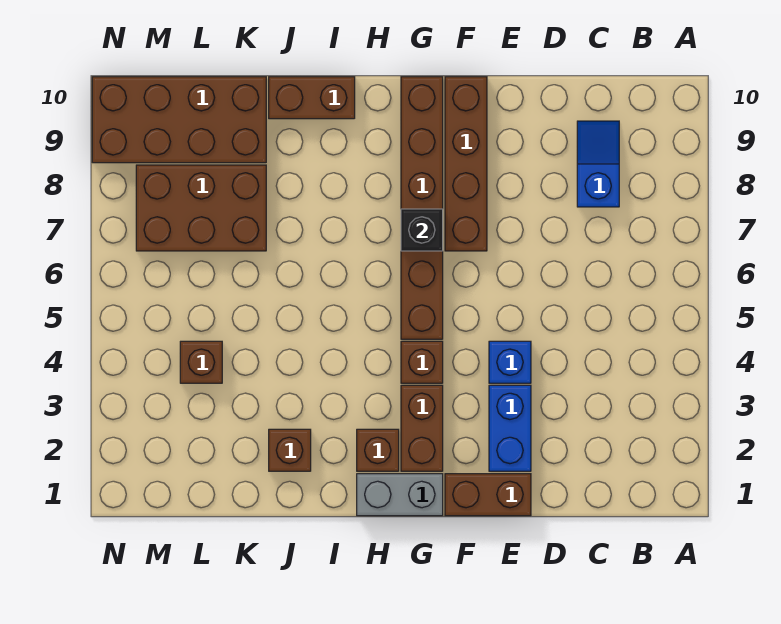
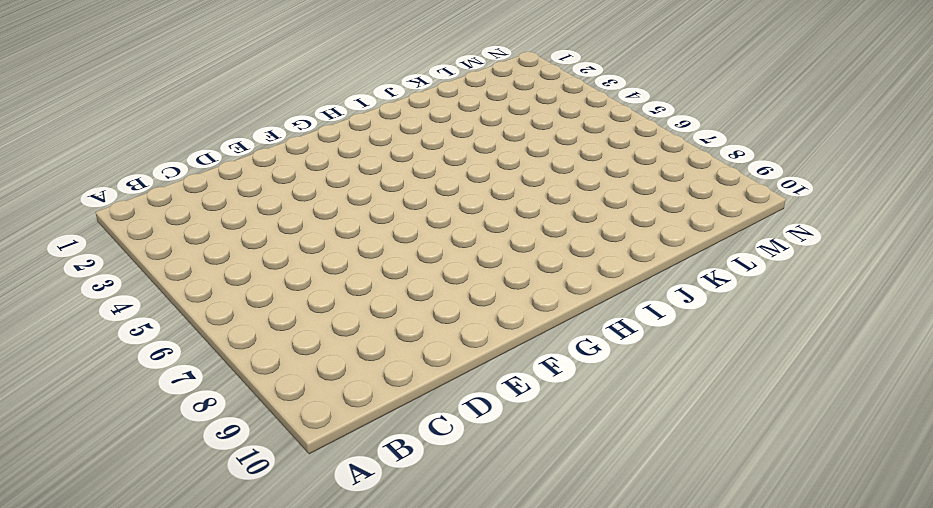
none -> blue 1x2 slope [577,121,619,207]
none -> brown 1x2 brick [445,474,531,516]
none -> blue 1x2 brick [489,385,531,471]

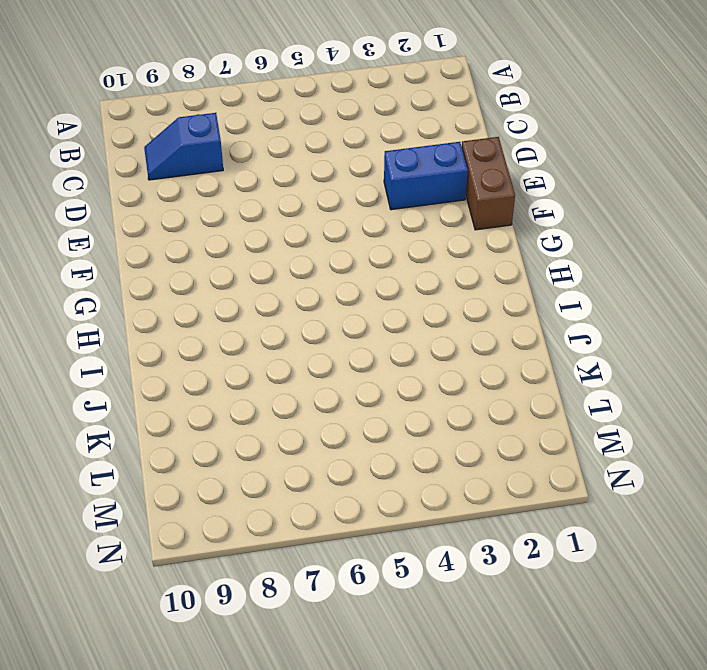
none -> blue 1x1 brick [489,341,531,383]
none -> brown 1x4 brick [445,77,487,251]
none -> grey 1x2 brick [357,474,443,516]

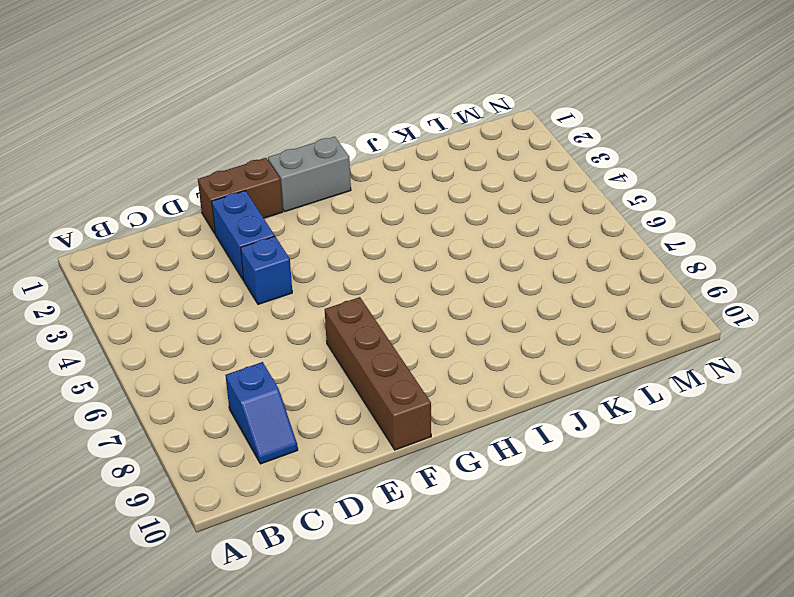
none -> brown 1x2 brick [401,385,443,471]
none -> brown 1x1 brick [401,341,443,383]
none -> brown 1x6 brick [401,77,443,339]

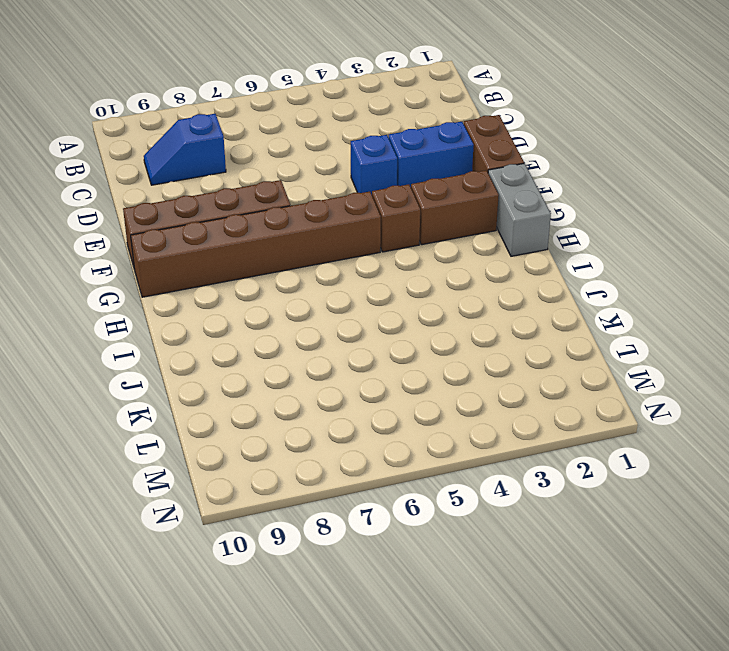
none -> brown 1x1 brick [357,429,399,471]
none -> brown 1x2 brick [269,77,355,119]
none -> brown 1x1 brick [269,429,311,471]

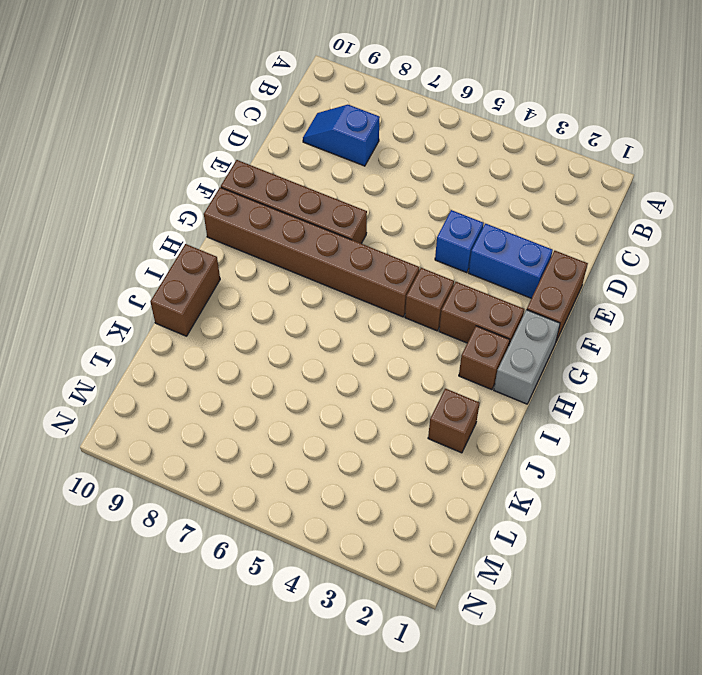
none -> brown 2x3 brick [136,165,266,251]
none -> brown 2x4 brick [92,77,266,163]
none -> brown 1x1 brick [180,341,222,383]

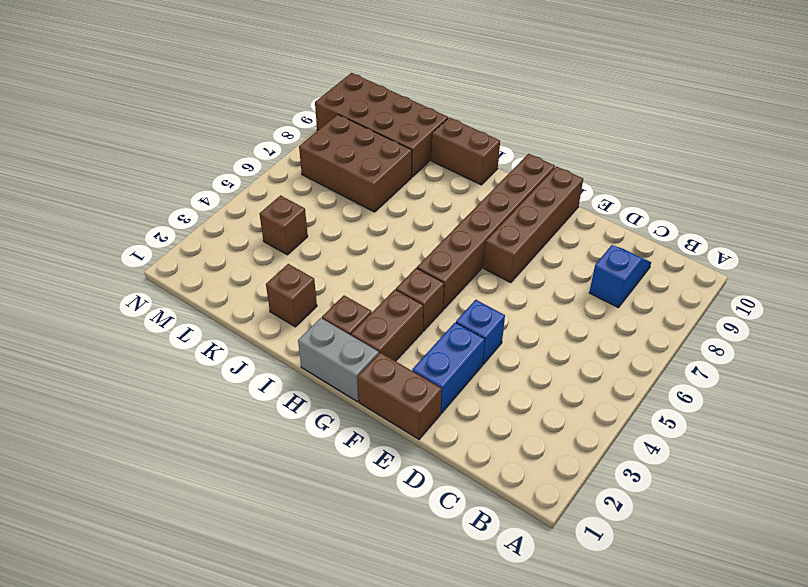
none -> black 1x1 brick [401,209,443,251]

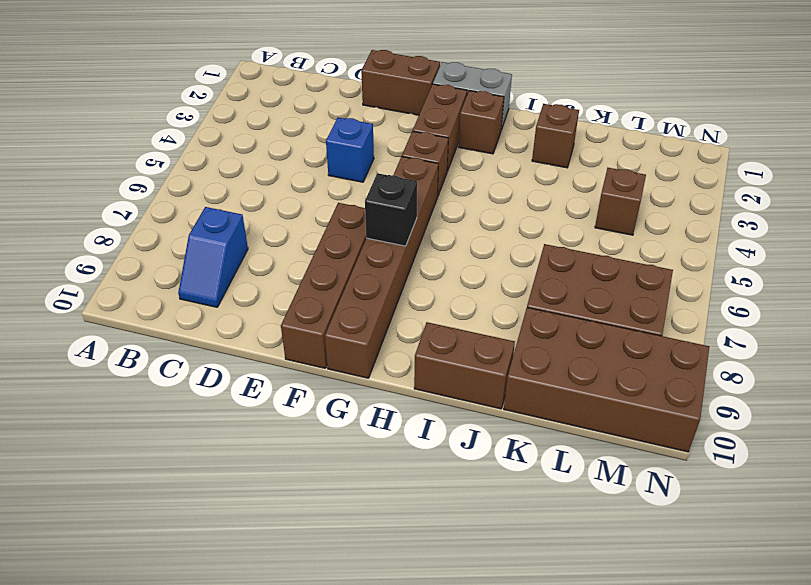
none -> blue 1x2 brick [489,385,531,471]

